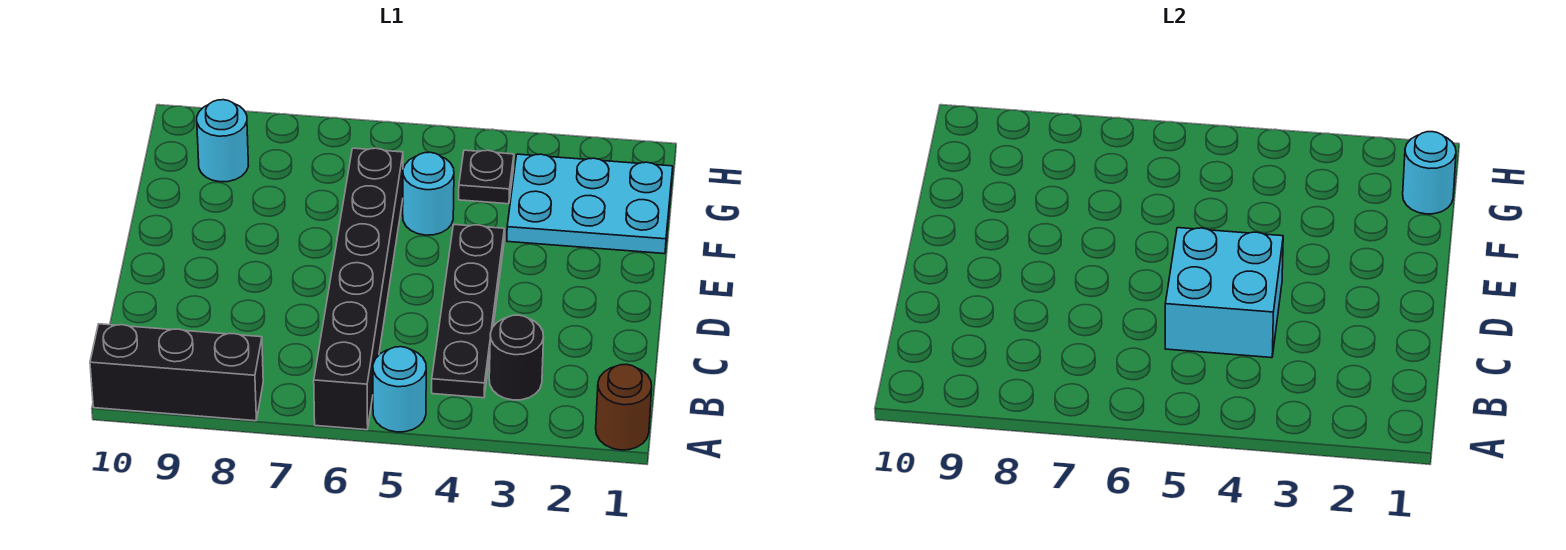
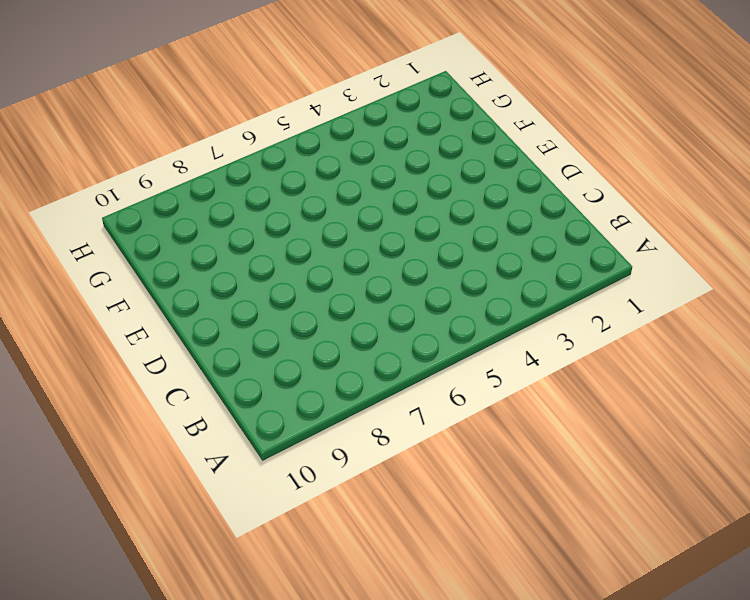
none -> brown 1x1 round brick [596,364,652,450]
none -> cyan 1x1 round brick [373,347,426,432]
none -> black 1x6 brick [314,148,403,430]

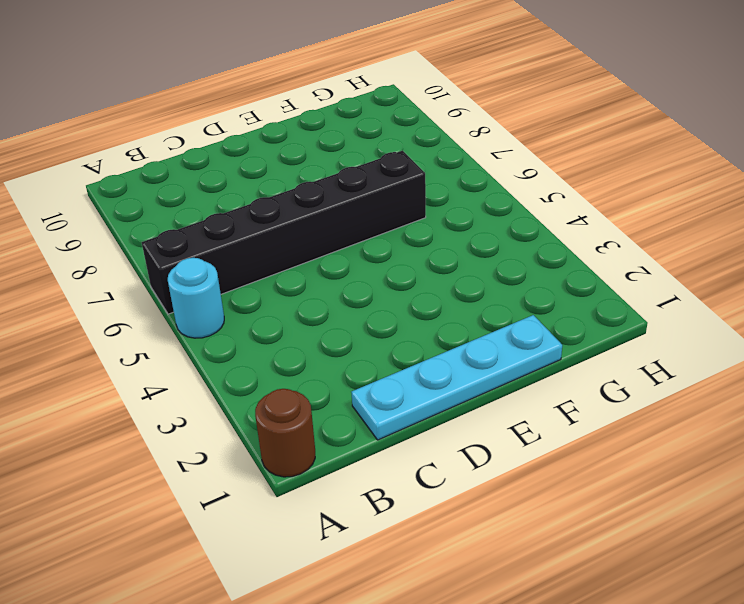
cyan 1x4 plate [351,315,562,440] -> cyan 2x3 plate [507,154,673,254]
none -> black 1x3 brick [90,324,263,421]
none -> black 1x1 round brick [489,315,544,400]
none -> black 1x4 plate [432,225,504,398]

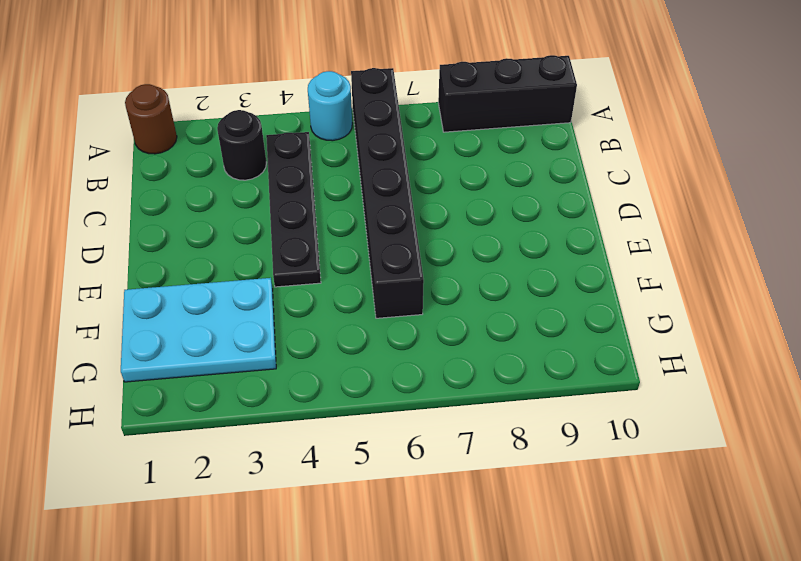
none -> cyan 1x1 round brick [403,152,454,235]
none -> black 1x1 plate [459,150,514,204]
none -> cyan 1x1 round brick [197,100,248,182]

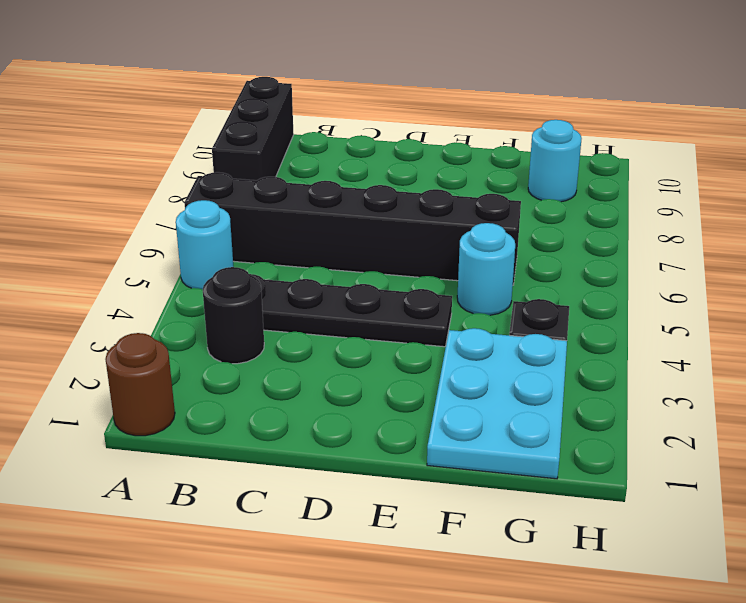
none -> cyan 2x2 brick [1165,228,1283,358]
none -> cyan 1x1 round brick [1403,132,1456,214]

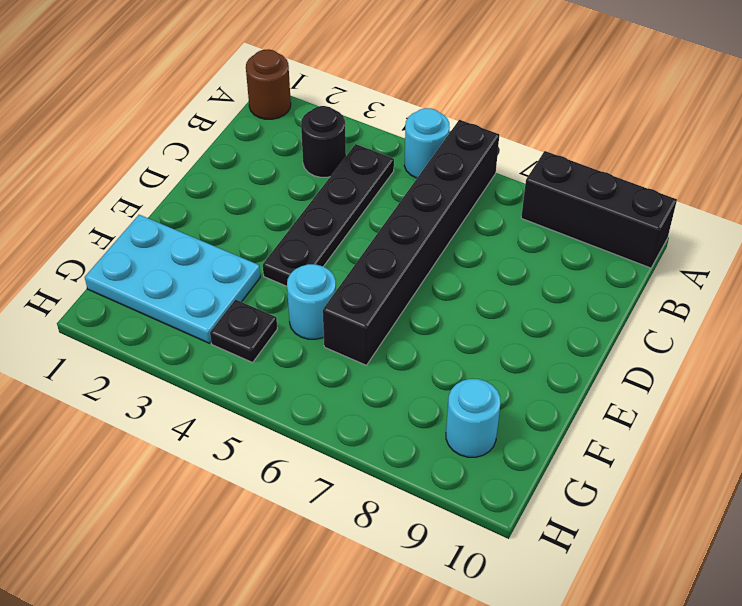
none -> cyan 2x2 brick [1165,228,1283,358]
none -> cyan 1x1 round brick [1403,132,1456,214]

